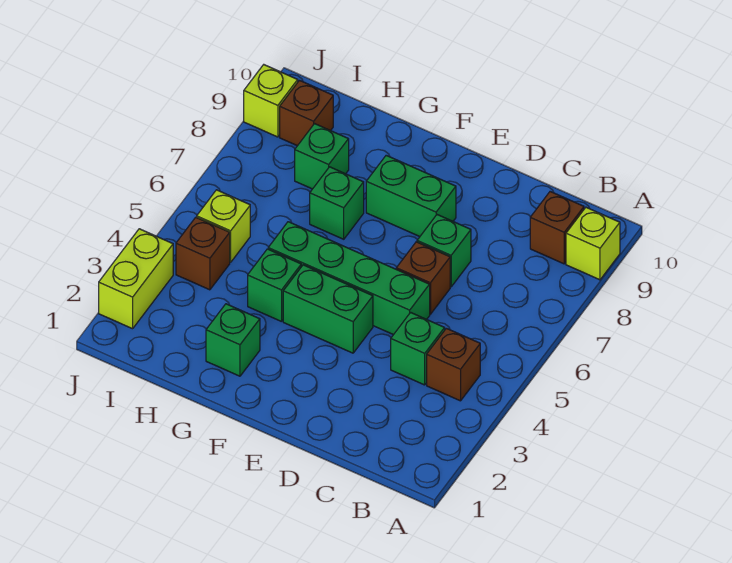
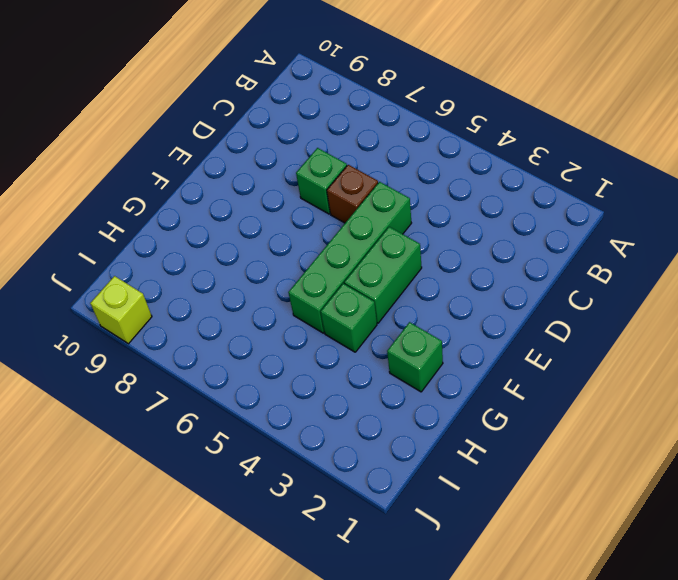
none -> lime 1x1 brick [566,207,620,280]
none -> brown 1x1 brick [427,328,480,401]
none -> brown 1x1 brick [530,191,584,264]

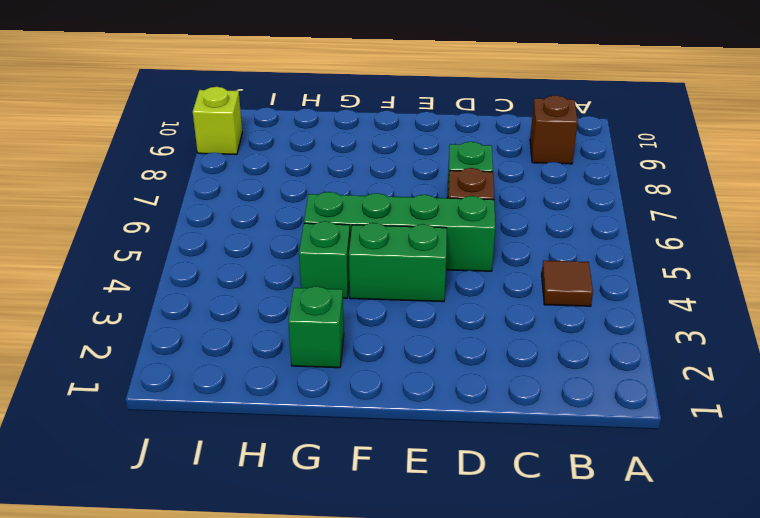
brown 1x1 tile [542,260,593,306] -> brown 1x1 brick [427,328,480,401]
none -> lime 1x1 brick [566,207,620,280]
none -> green 1x1 brick [391,312,445,385]
none -> green 1x2 brick [366,155,456,237]

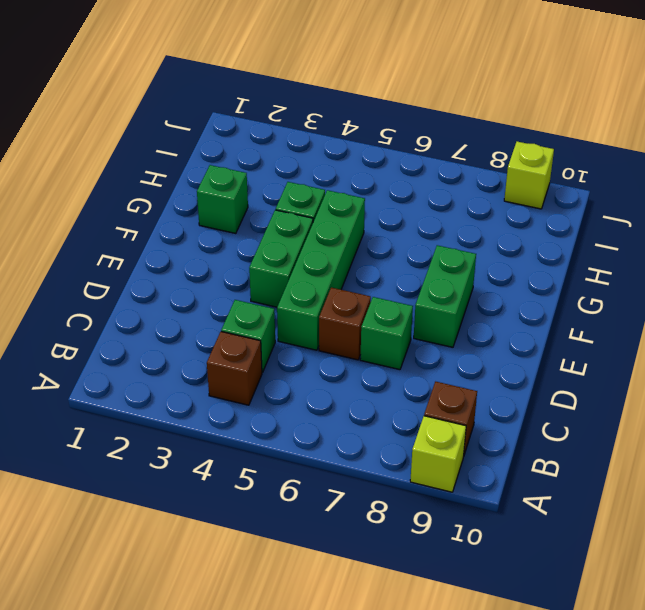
none -> green 1x1 brick [310,167,364,239]
none -> green 1x1 brick [295,124,349,189]
none -> brown 1x1 brick [176,217,230,290]

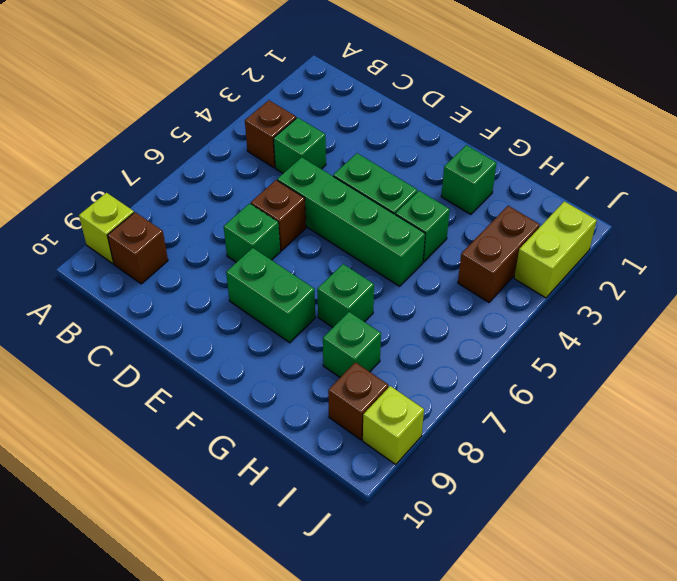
brown 1x2 brick [458,206,540,302] -> brown 1x1 brick [176,217,230,290]
none -> lime 1x1 brick [197,190,250,262]

